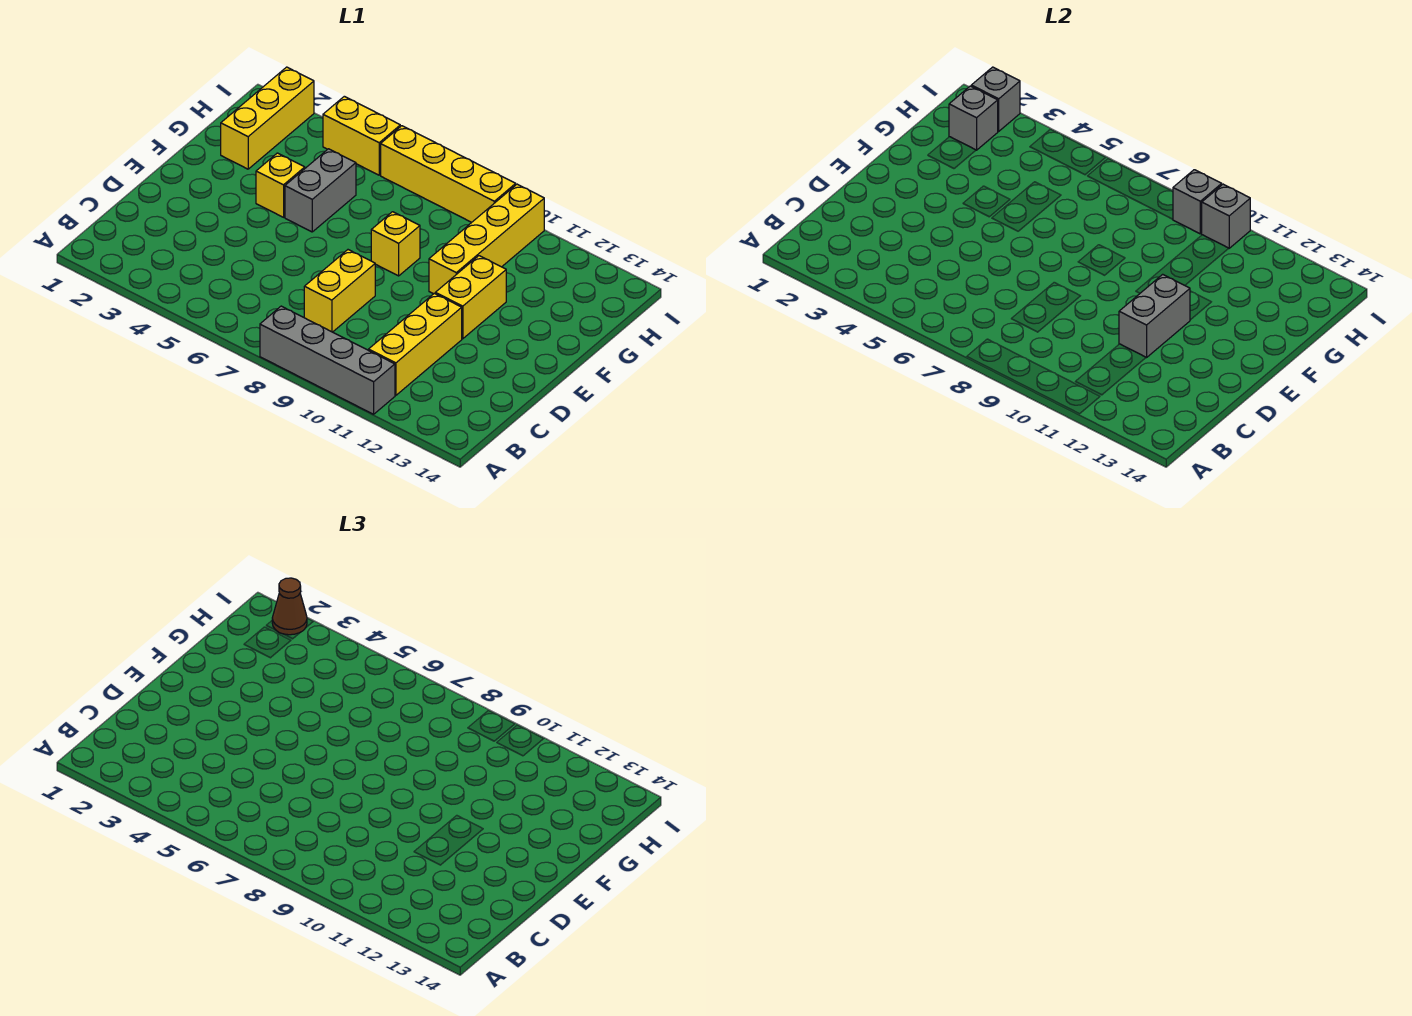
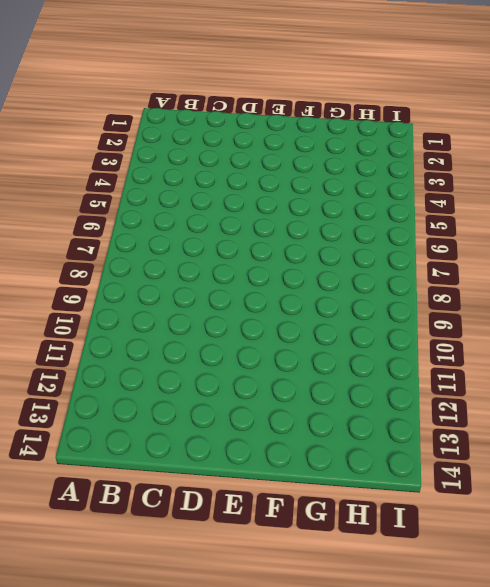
none -> grey 1x4 brick [260,306,395,414]
none -> yellow 1x3 brick [369,293,462,395]
none -> yellow 1x2 brick [304,250,375,332]

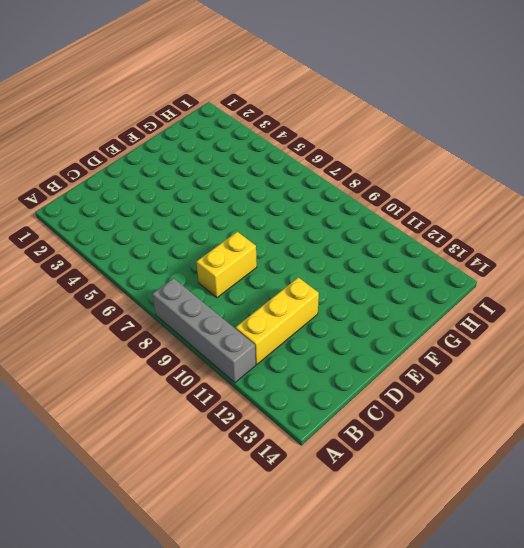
none -> yellow 1x2 brick [435,256,506,339]
none -> yellow 1x1 brick [256,153,305,217]
none -> grey 1x2 brick [285,149,356,232]

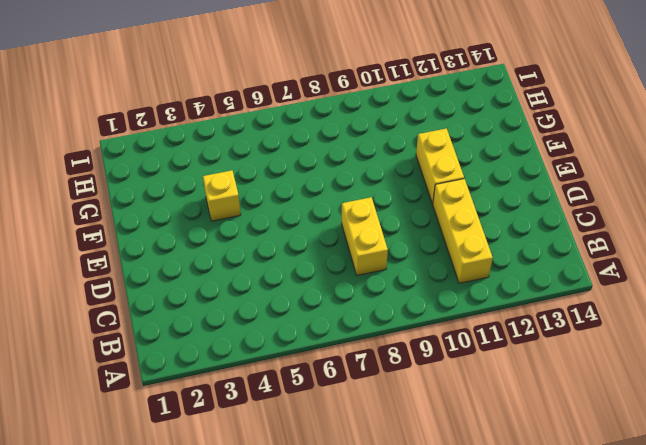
none -> grey 1x4 brick [260,306,395,414]
none -> grey 1x2 brick [285,149,356,232]
none -> yellow 1x1 brick [371,212,420,276]

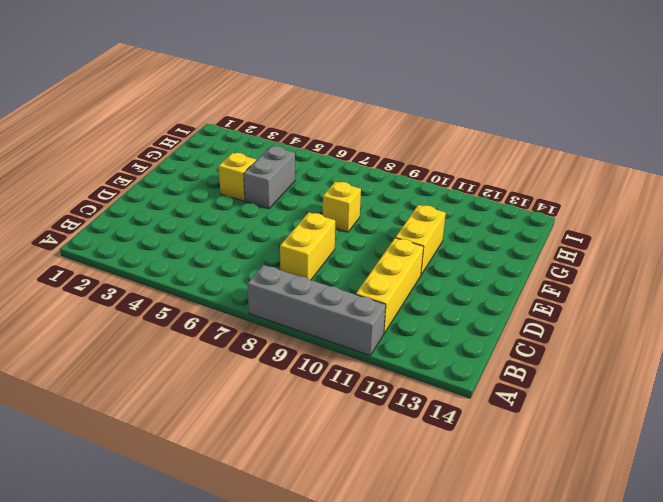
none -> yellow 1x4 brick [429,184,544,294]
none -> yellow 1x3 brick [221,67,314,169]
none -> yellow 1x2 brick [323,96,400,175]

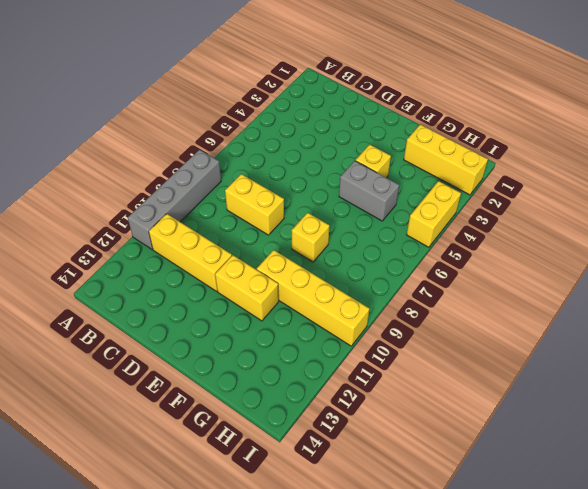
none -> yellow 1x4 brick [381,126,516,222]
none -> grey 1x2 brick [1119,274,1190,358]
none -> grey 1x1 brick [949,86,998,150]

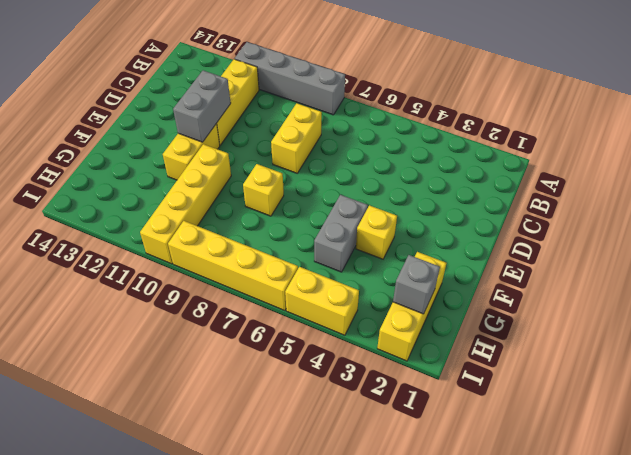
none -> grey 1x1 brick [971,67,1020,131]
none -> grey 1x1 brick [1173,170,1222,234]
none -> grey 1x1 brick [1202,184,1250,248]

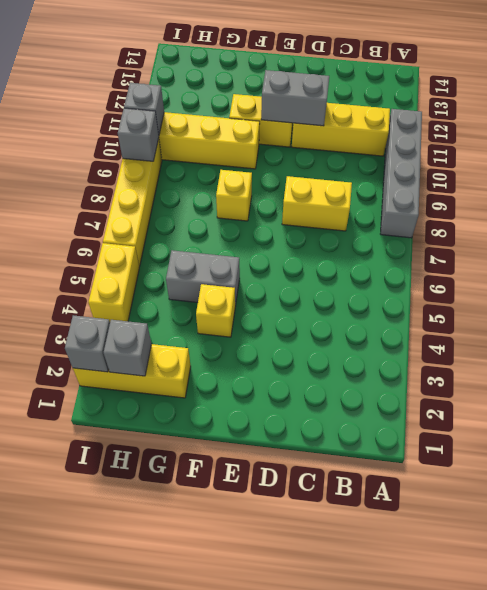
none -> brown 1x1 cone [272,578,307,635]

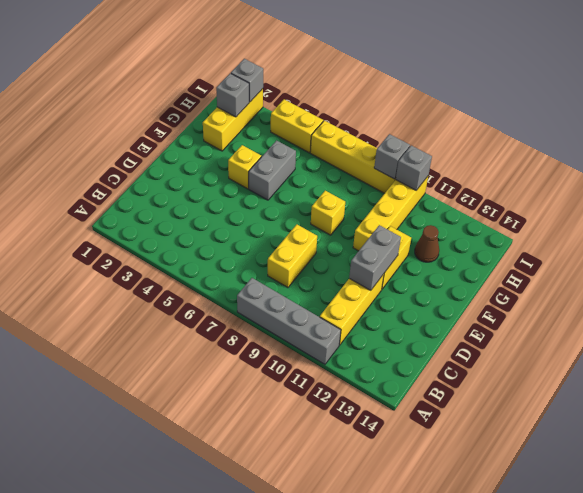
brown 1x1 cone [415,225,439,262] -> brown 1x1 cone moved to [272,578,307,635]

